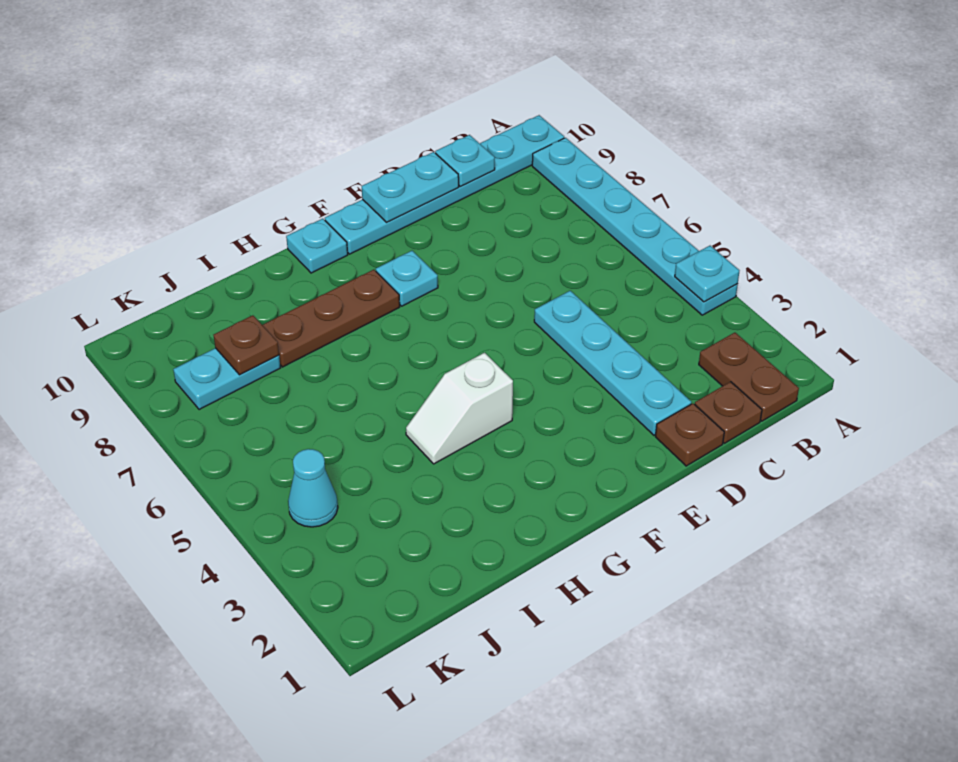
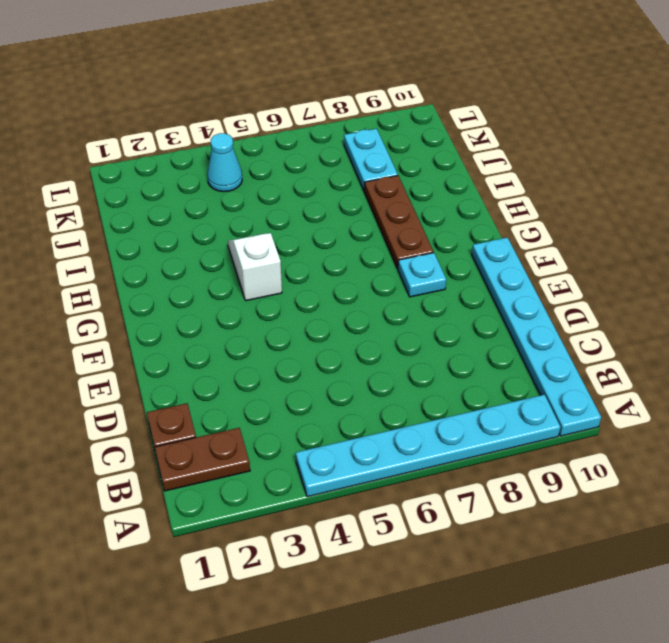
none -> brown 1x1 plate [655,404,724,466]
none -> cyan 1x4 plate [534,291,691,435]
none -> cyan 1x1 plate [286,219,348,273]

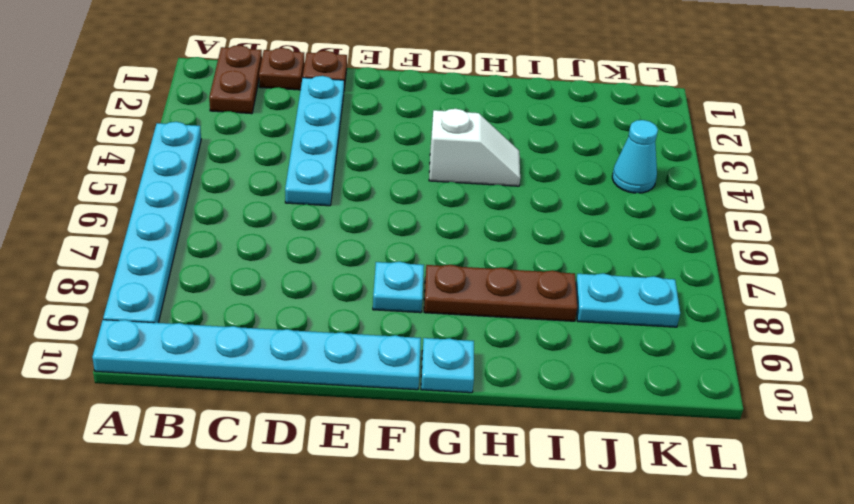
none -> cyan 1x1 plate [675,246,739,302]
none -> cyan 1x1 plate [435,135,495,186]
none -> cyan 1x2 plate [362,152,459,222]

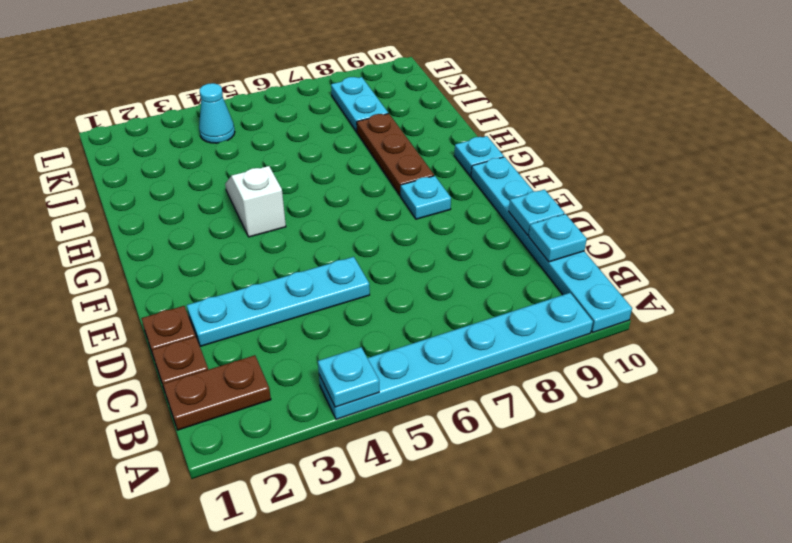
cyan 1x1 plate [509,190,564,235] -> cyan 1x2 plate [362,152,459,222]
none -> brown 1x1 plate [214,315,279,375]

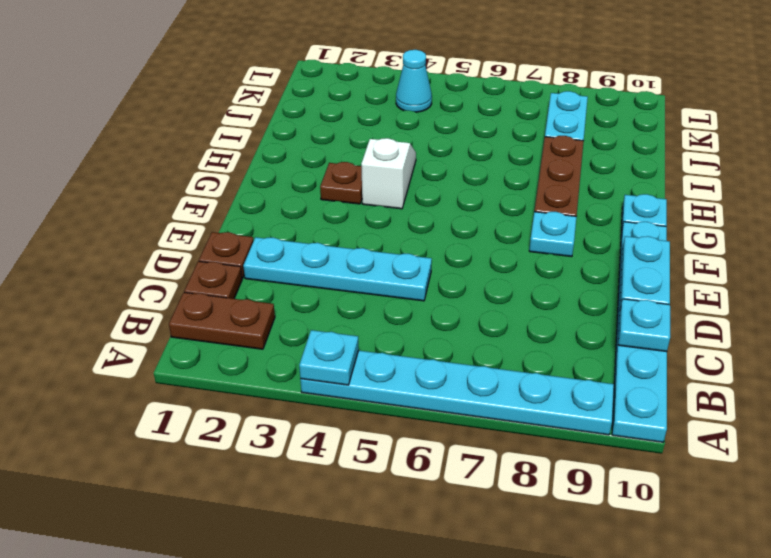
brown 1x1 plate [320,162,362,204] -> brown 1x1 plate moved to [214,315,279,375]

